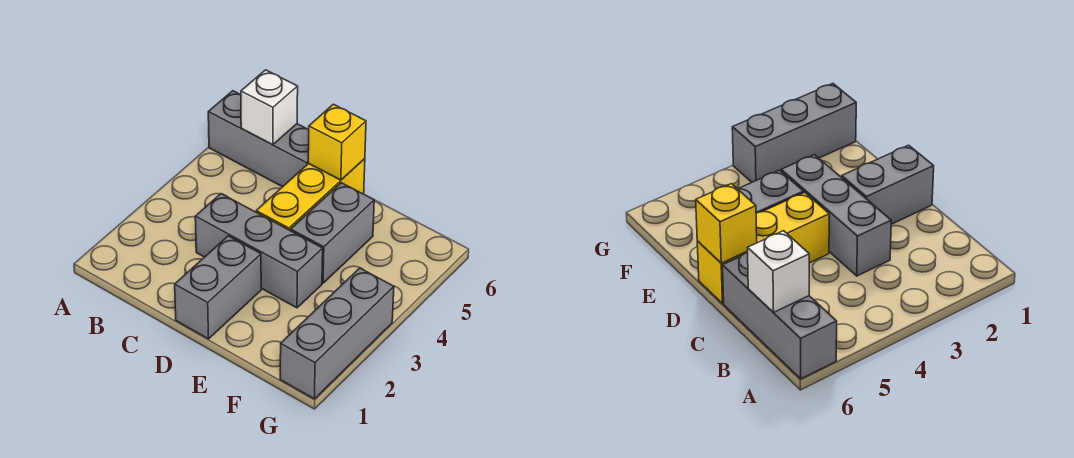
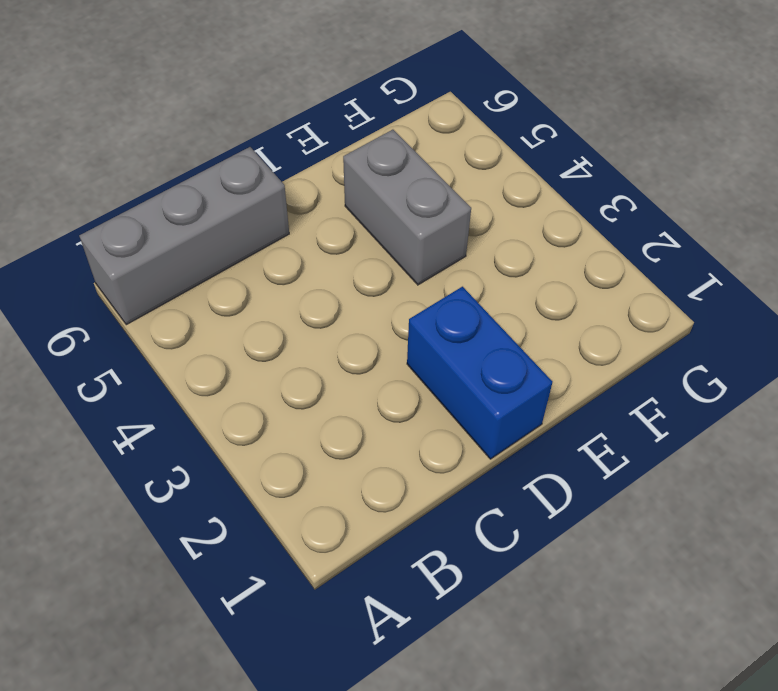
blue 1x2 brick [407,287,553,459] -> grey 1x2 brick [175,236,261,339]
none -> grey 1x3 brick [195,194,323,308]
none -> yellow 1x3 brick [256,159,365,231]

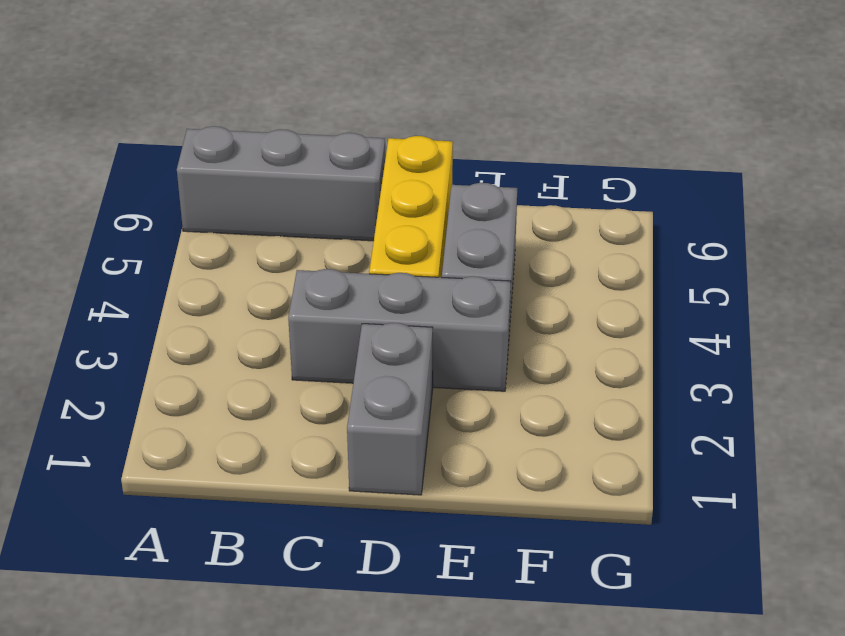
none -> grey 1x3 brick [280,268,394,399]
none -> white 1x1 brick [241,70,298,145]

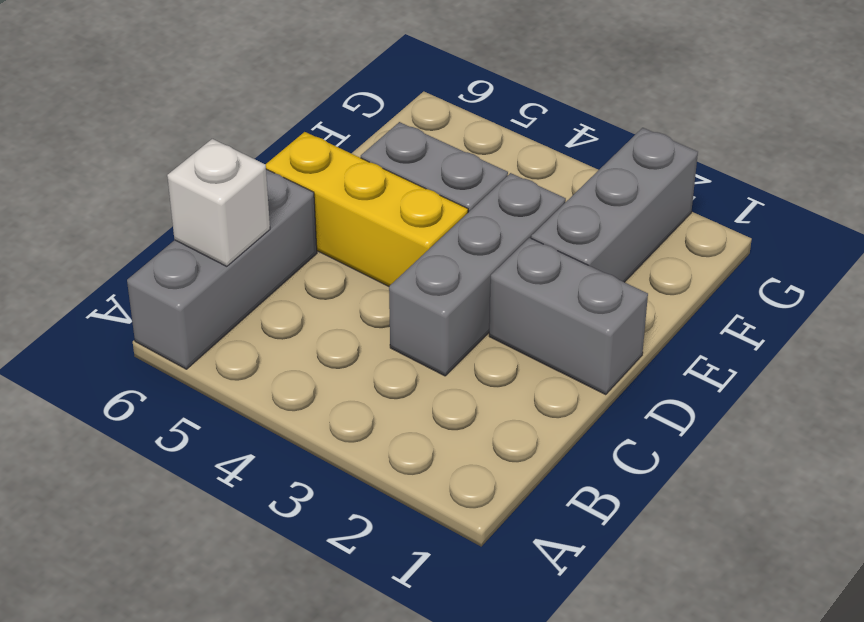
grey 1x3 brick [531,128,698,282] -> grey 1x3 brick turned to [280,268,394,399]
none -> yellow 1x1 brick [308,104,366,180]

